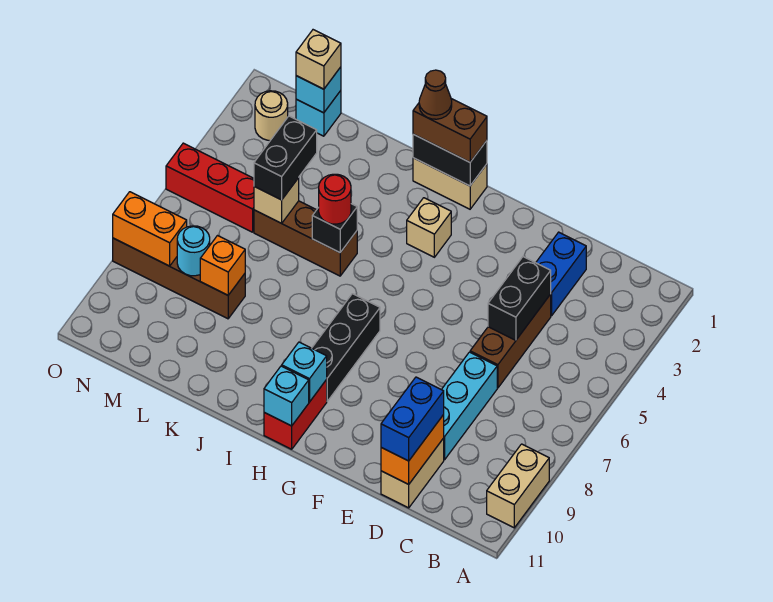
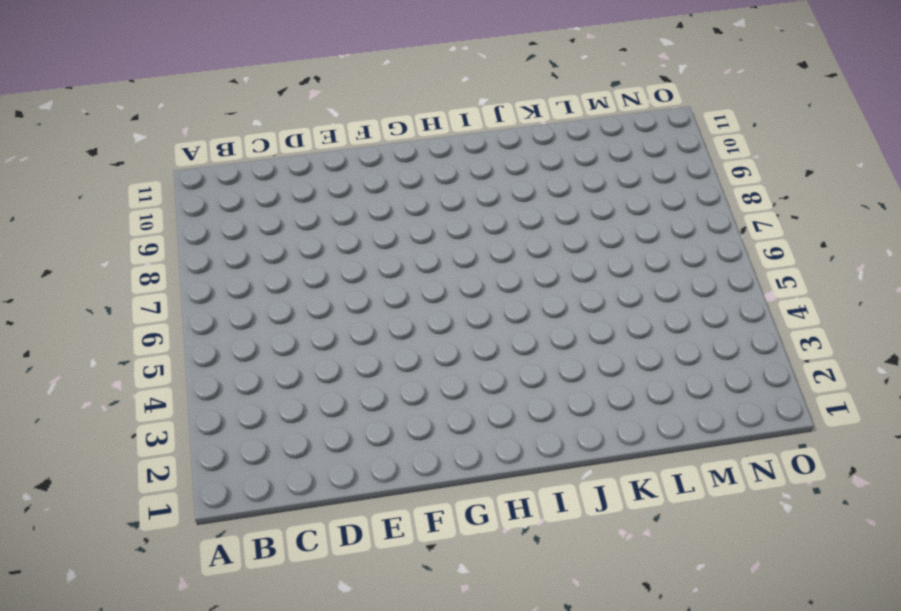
none -> tan 1x2 brick [487,444,549,528]
none -> blue 1x2 brick [536,232,586,316]
none -> brown 1x3 brick [470,294,551,388]
none -> cyan 1x3 brick [441,352,497,460]

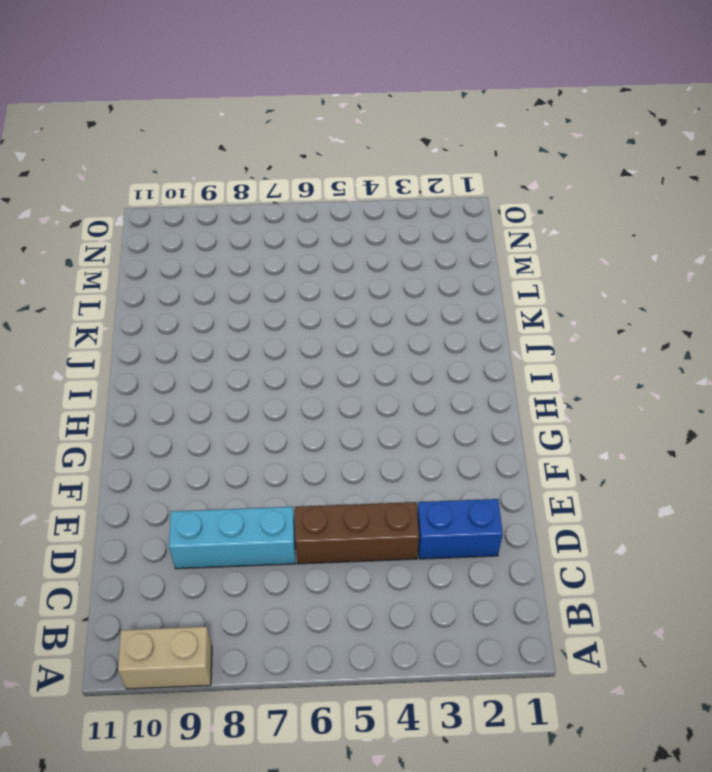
none -> tan 1x2 brick [381,438,444,508]
none -> tan 1x2 brick [413,158,487,209]
none -> tan 1x1 brick [407,198,451,257]
none -> black 1x3 brick [312,294,380,401]

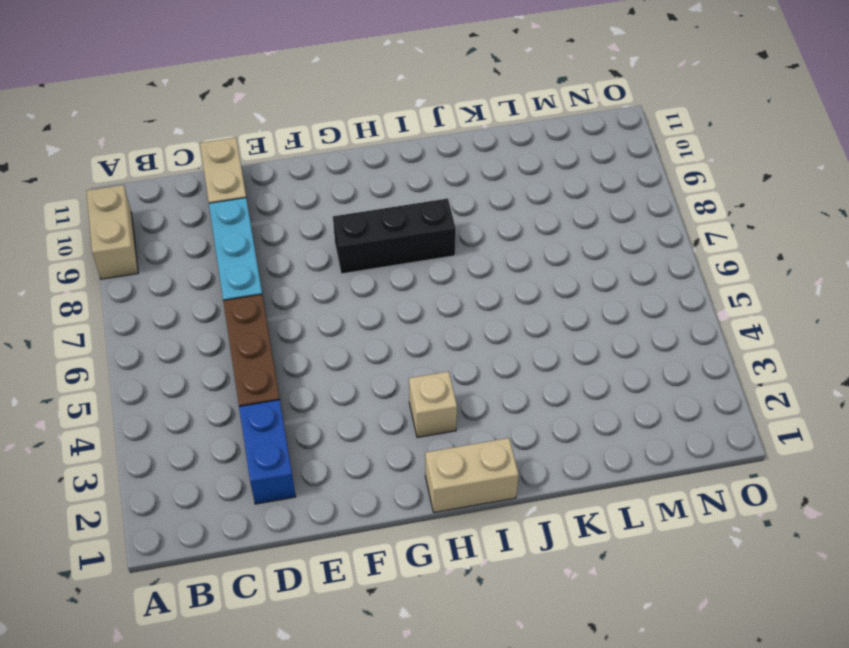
black 1x3 brick [333,198,456,274] -> black 1x3 brick turned to [312,294,380,401]
none -> red 1x2 brick [264,380,327,449]
none -> brown 1x3 brick [254,201,357,276]
none -> brown 1x4 brick [113,238,245,319]
none -> cyan 1x1 brick [296,91,341,136]

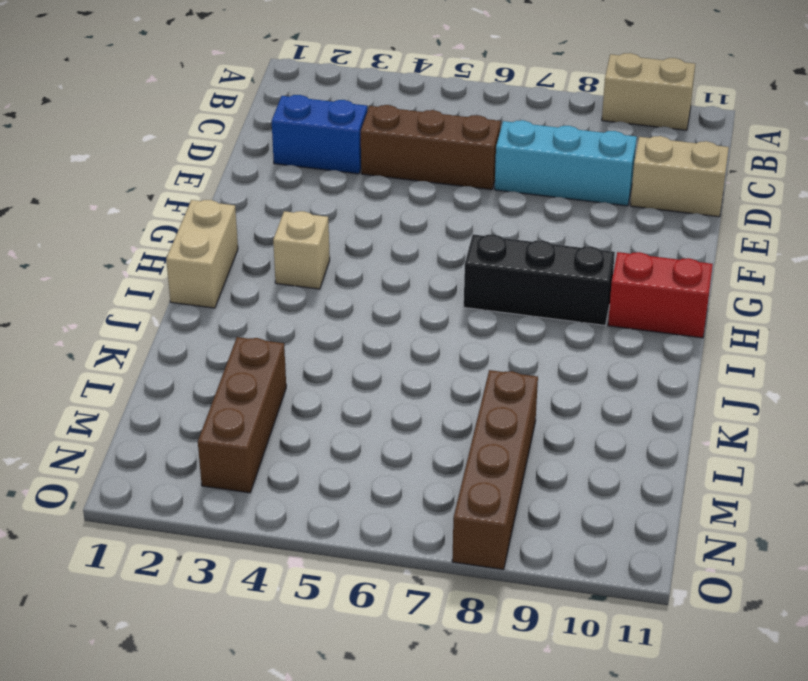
brown 1x3 brick [198,337,286,493] -> brown 1x3 brick moved to [254,201,357,276]
none -> cyan 1x1 brick [296,91,341,136]
none -> red 1x3 brick [166,143,254,232]
none -> tan 1x1 round brick [255,91,288,141]
none -> black 1x2 brick [488,257,551,340]

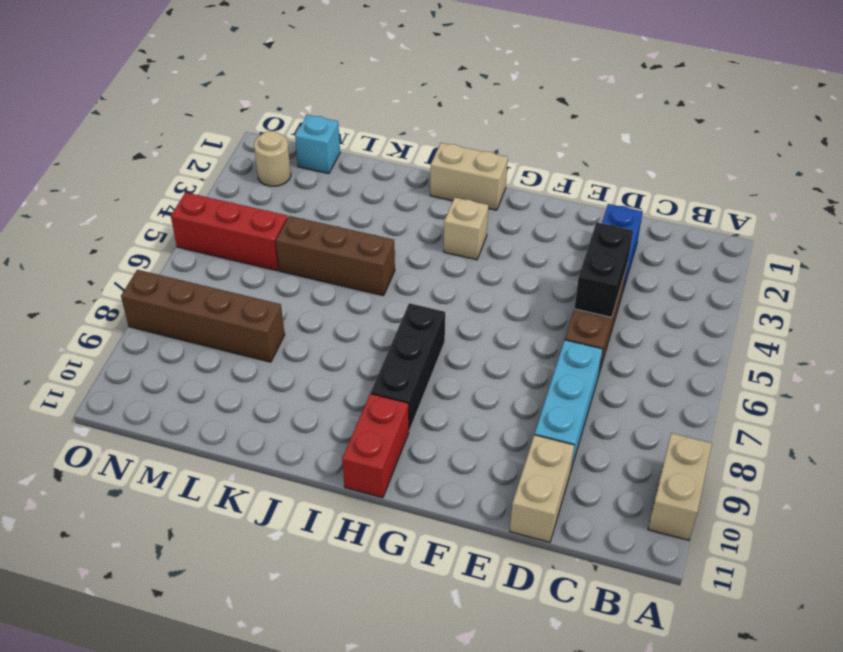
none -> orange 1x2 brick [381,415,444,484]
none -> black 1x2 brick [413,134,487,186]
none -> cyan 1x1 brick [282,342,327,402]
none -> cyan 1x1 brick [264,366,309,426]

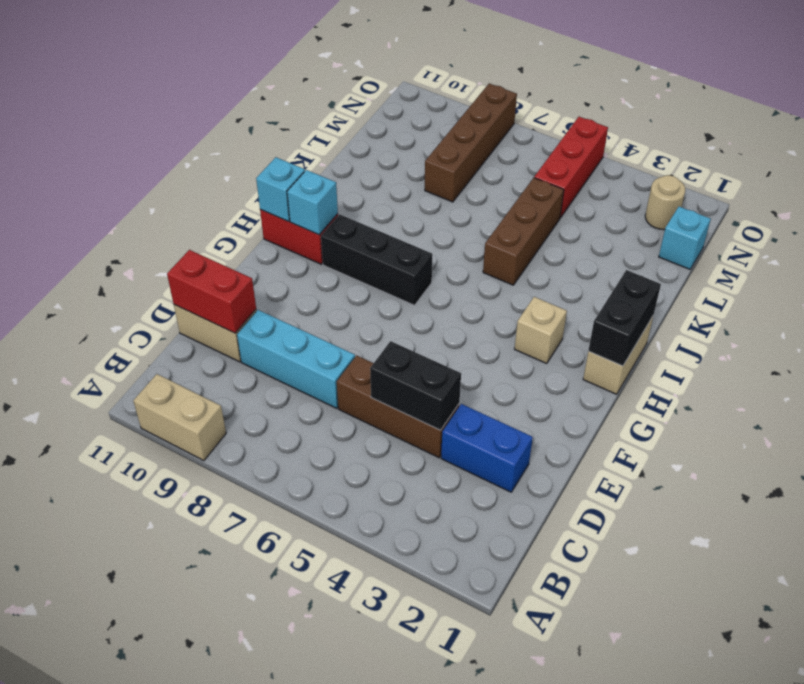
red 1x2 brick [167,250,256,333] -> orange 1x2 brick [381,415,444,484]
none -> black 1x1 brick [312,204,357,253]
none -> tan 1x1 brick [254,178,299,223]
none -> orange 1x1 brick [200,236,245,295]
none -> cyan 1x1 brick [296,67,341,113]

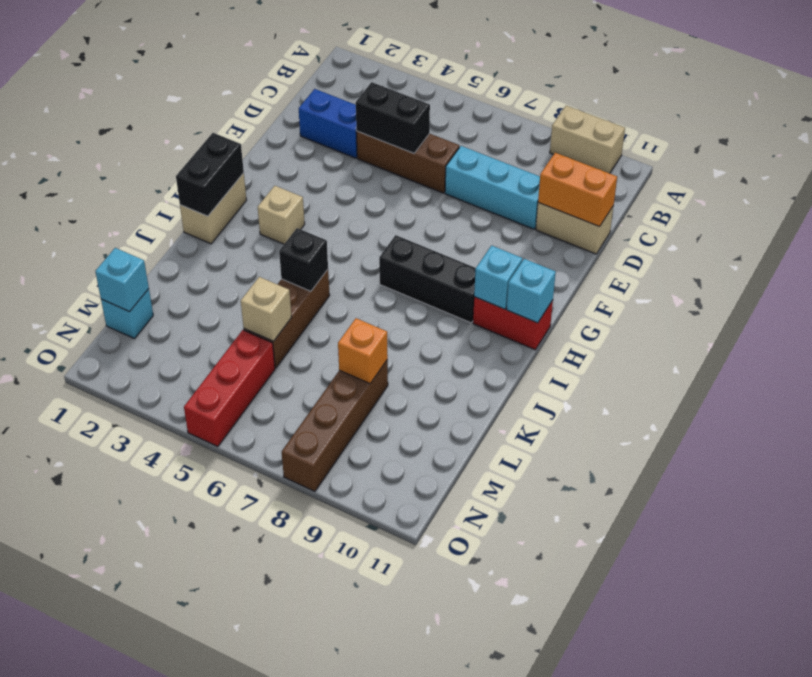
none -> tan 1x1 round brick [255,91,288,141]
none -> cyan 1x1 round brick [177,226,210,276]
none -> orange 1x2 brick [113,192,187,266]
none -> blue 1x2 brick [381,377,444,461]

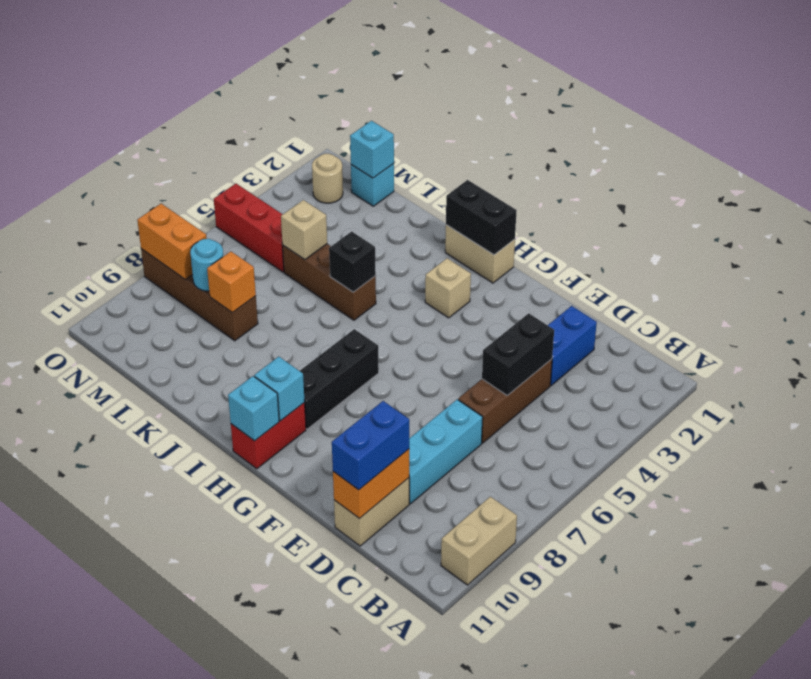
none -> brown 1x2 brick [413,99,487,162]
none -> red 1x1 round brick [319,174,351,224]
none -> black 1x2 brick [254,116,317,200]
none -> tan 1x1 brick [296,30,341,89]

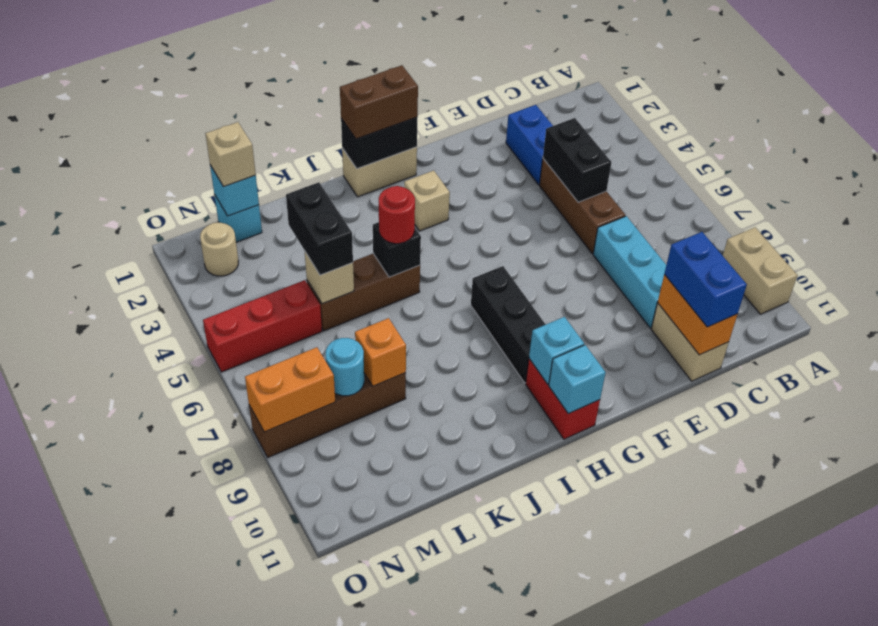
none -> brown 1x1 cone [419,70,452,119]

